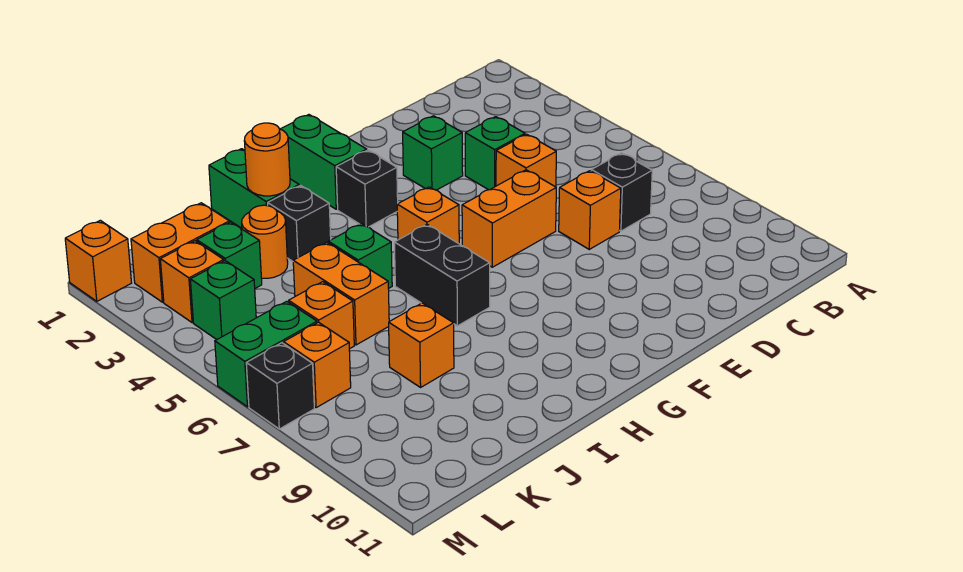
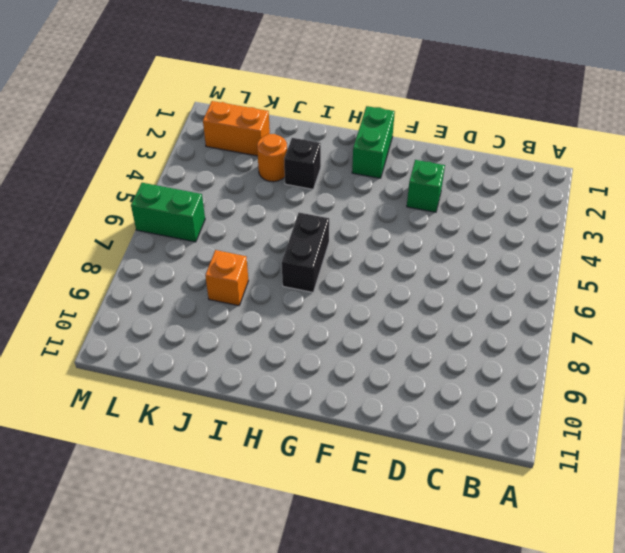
none -> black 1x1 brick [591,153,652,231]
none -> green 1x1 brick [465,117,525,190]
none -> orange 1x1 brick [496,134,556,187]

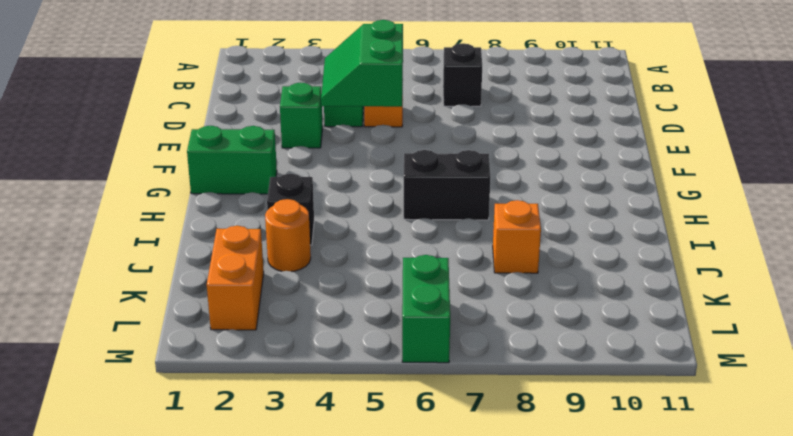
green 2x2 slope [321,20,403,107] -> none
none -> orange 1x1 brick [559,171,621,249]
none -> orange 1x2 brick [462,170,556,267]
none -> black 1x1 brick [336,150,398,227]

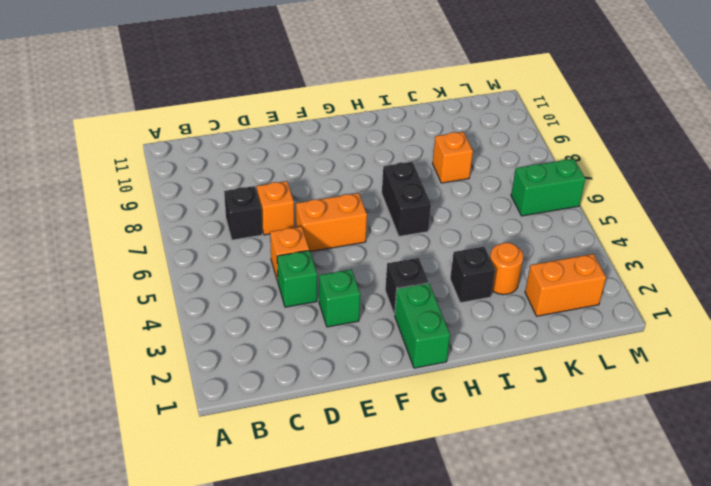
none -> orange 1x1 brick [397,187,459,244]
none -> green 1x2 brick [209,149,299,228]
none -> green 1x1 brick [329,224,392,289]

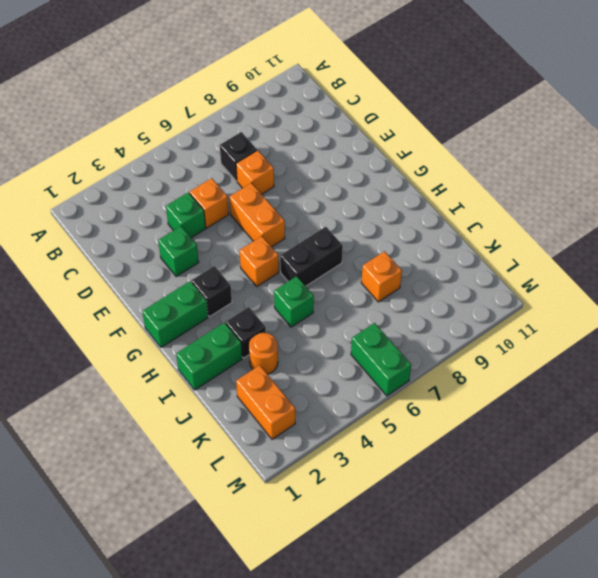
none -> orange 1x2 brick [293,242,389,345]
none -> green 1x1 brick [197,222,262,288]
none -> orange 1x1 brick [289,282,354,349]

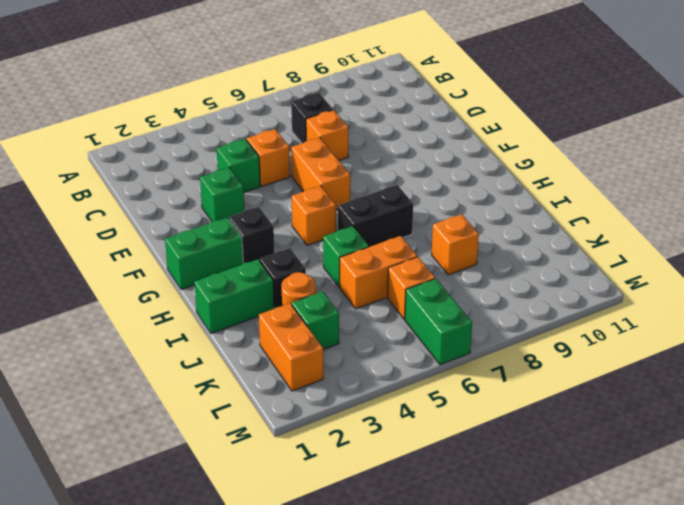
none -> orange 1x1 brick [160,241,224,323]
none -> green 1x1 brick [190,261,256,339]
none -> orange 1x1 brick [284,322,351,408]

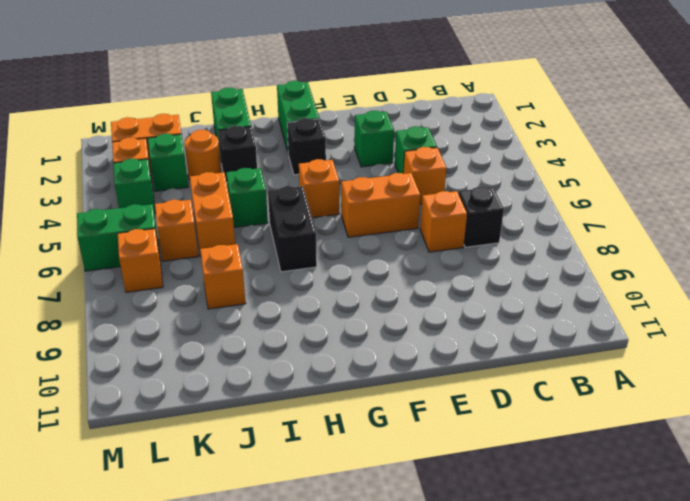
none -> orange 1x1 brick [65,220,131,301]
none -> black 1x1 brick [246,343,314,429]
none -> orange 1x1 round brick [244,123,290,196]

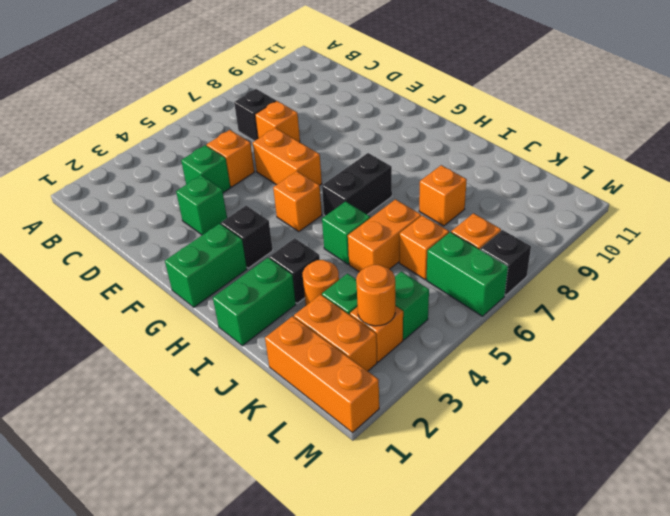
orange 1x3 brick [265,316,379,433] -> orange 1x1 brick [65,220,131,301]
orange 1x1 round brick [356,265,395,326] -> orange 1x1 round brick moved to [244,123,290,196]

